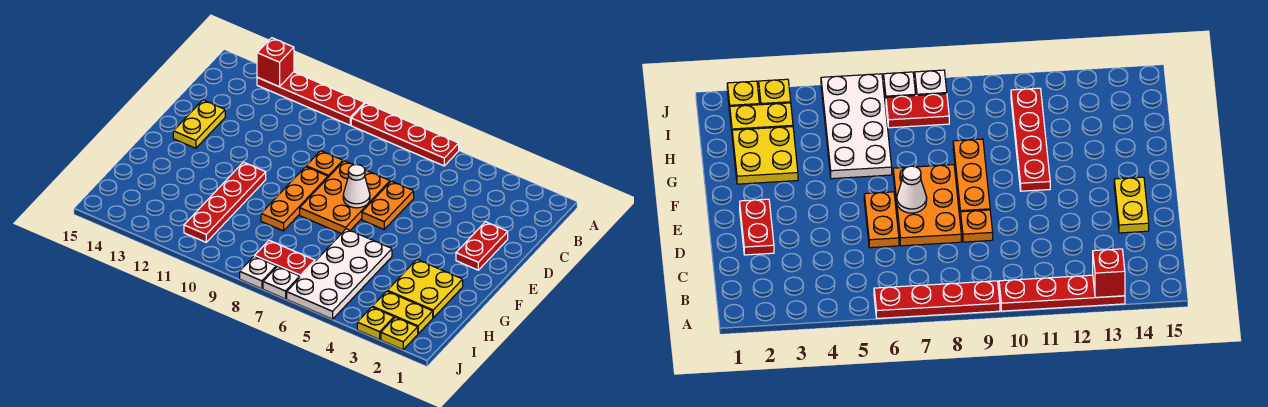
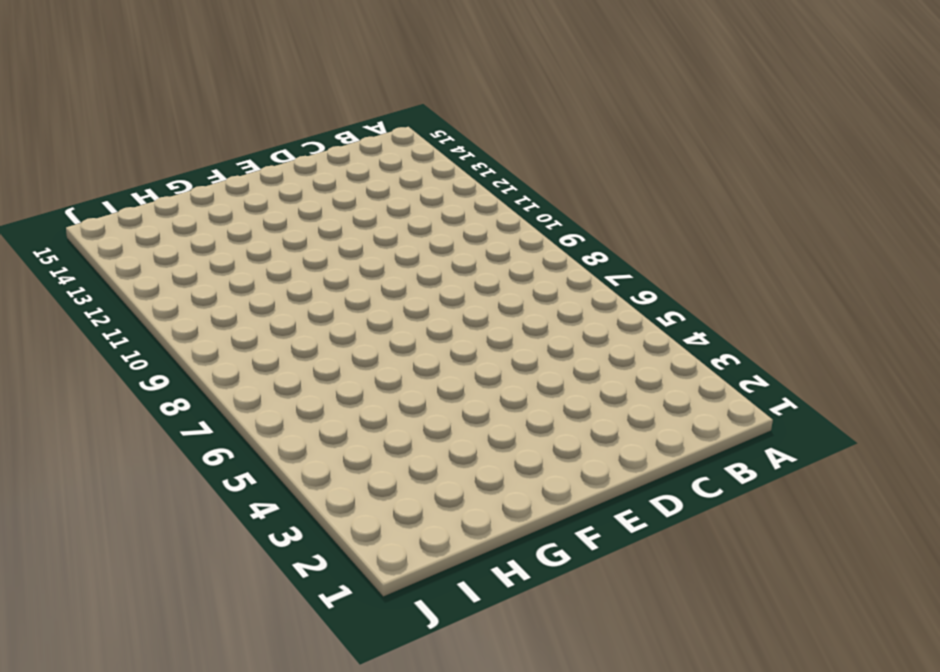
none -> red 1x4 plate [351,103,459,166]
none -> red 1x4 plate [257,72,365,125]
none -> red 1x2 plate [456,222,508,270]

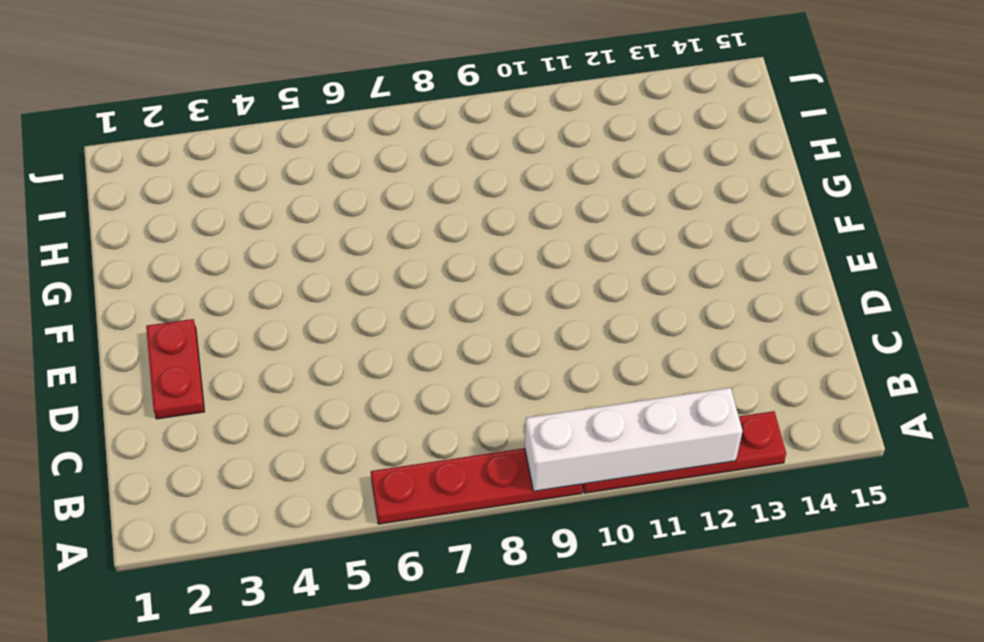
white 1x4 brick [525,388,743,491] -> none
none -> orange 1x2 plate [362,181,414,229]
none -> orange 2x3 plate [300,161,390,234]
none -> orange 1x1 plate [306,151,343,177]

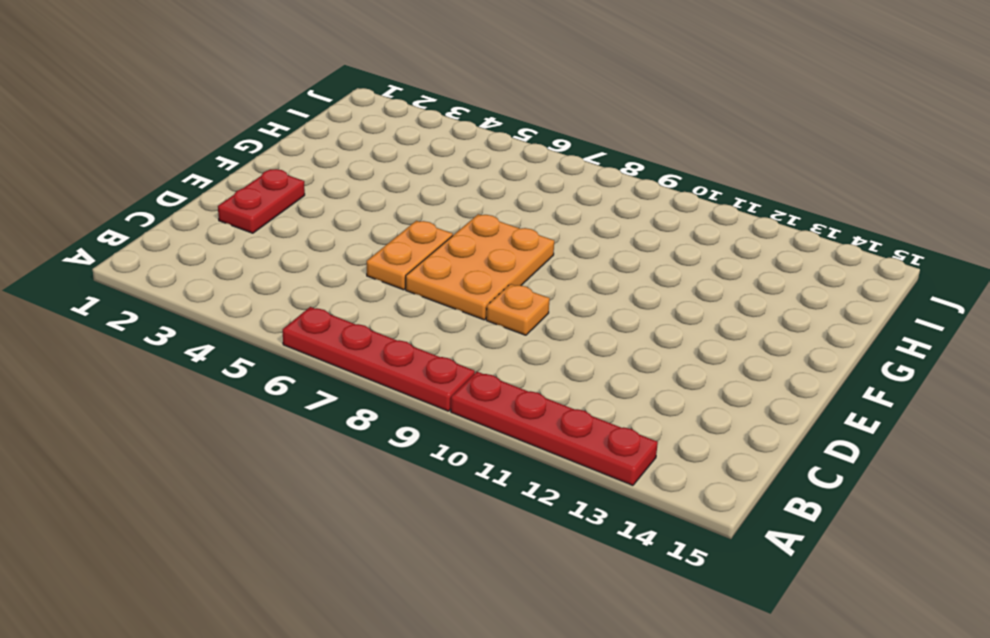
none -> yellow 1x2 plate [173,100,225,148]
none -> orange 1x3 plate [261,167,328,231]
none -> red 1x4 plate [184,162,266,242]

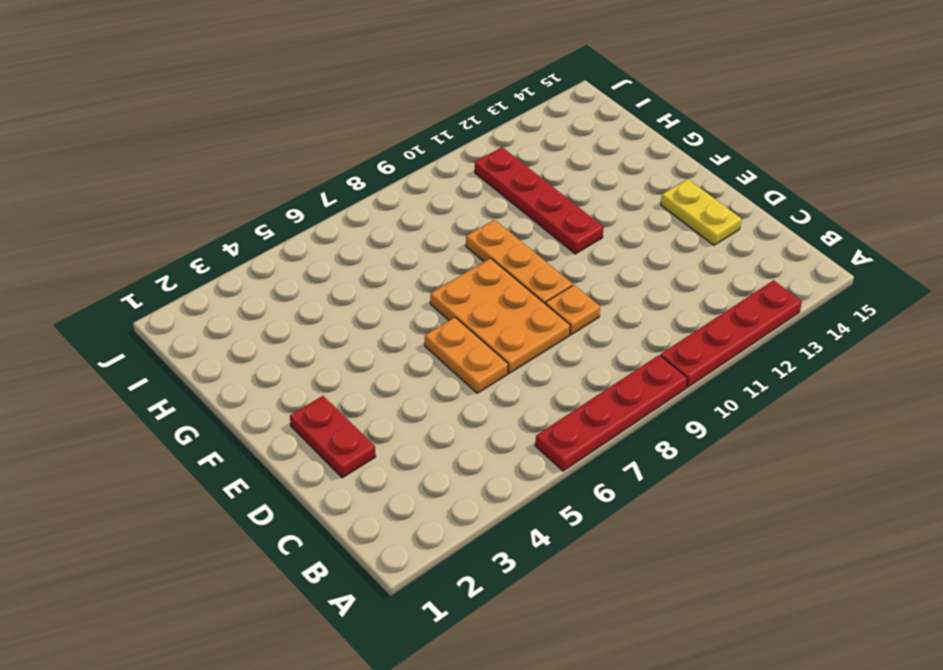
none -> yellow 2x2 plate [387,260,463,318]
none -> white 2x4 plate [287,229,392,319]
none -> yellow 1x2 plate [372,291,433,334]

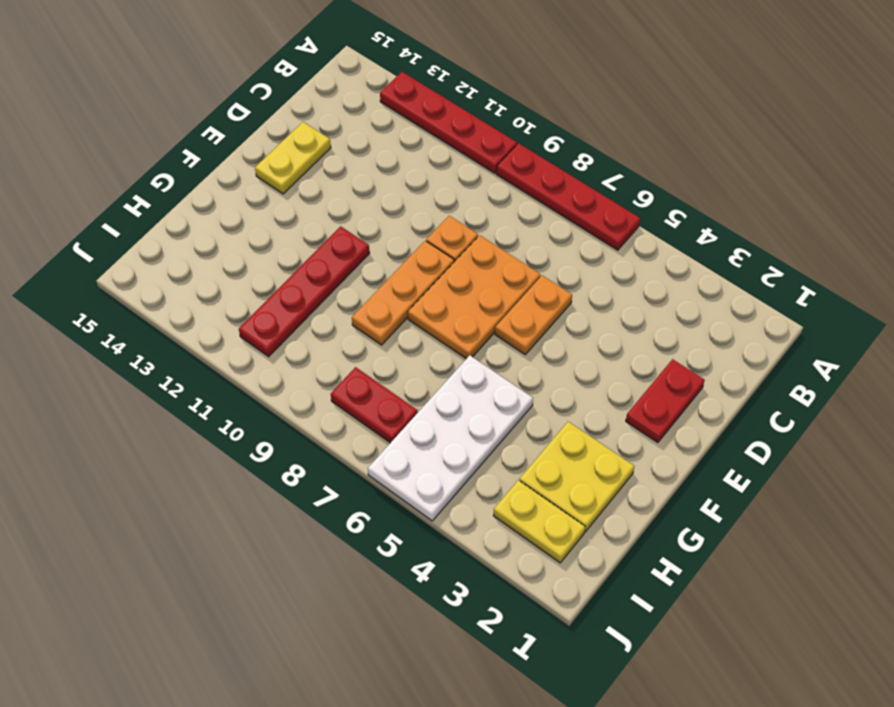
none -> yellow 1x1 plate [381,317,418,350]
none -> yellow 1x1 plate [357,307,394,340]
none -> white 1x1 plate [263,266,300,299]

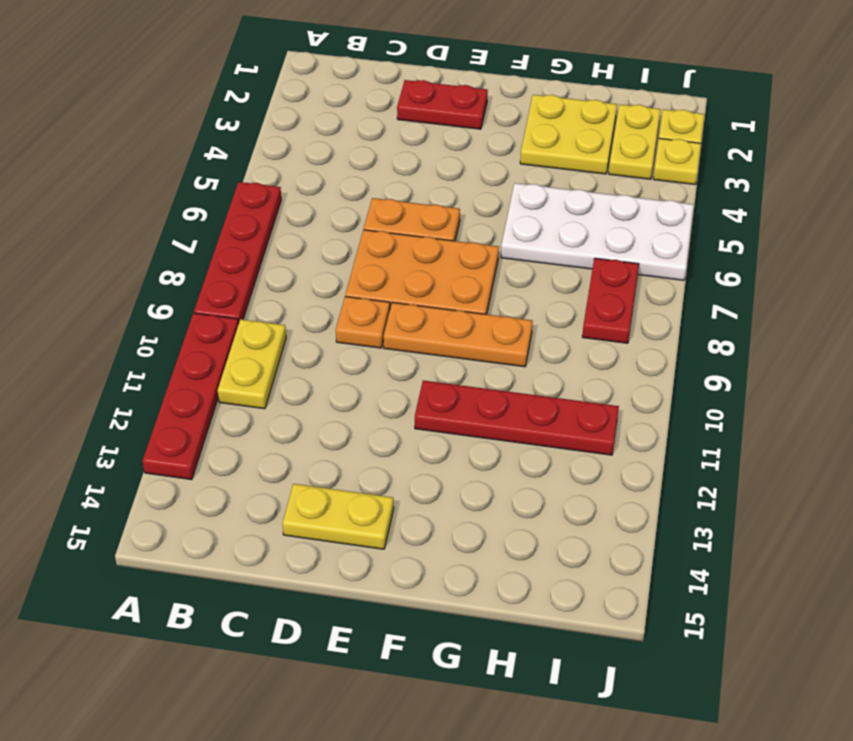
yellow 1x2 plate [218,319,286,409] -> none
none -> white 1x1 plate [263,266,300,299]
none -> white 1x1 plate [240,256,276,289]
none -> red 1x1 brick [257,38,294,87]

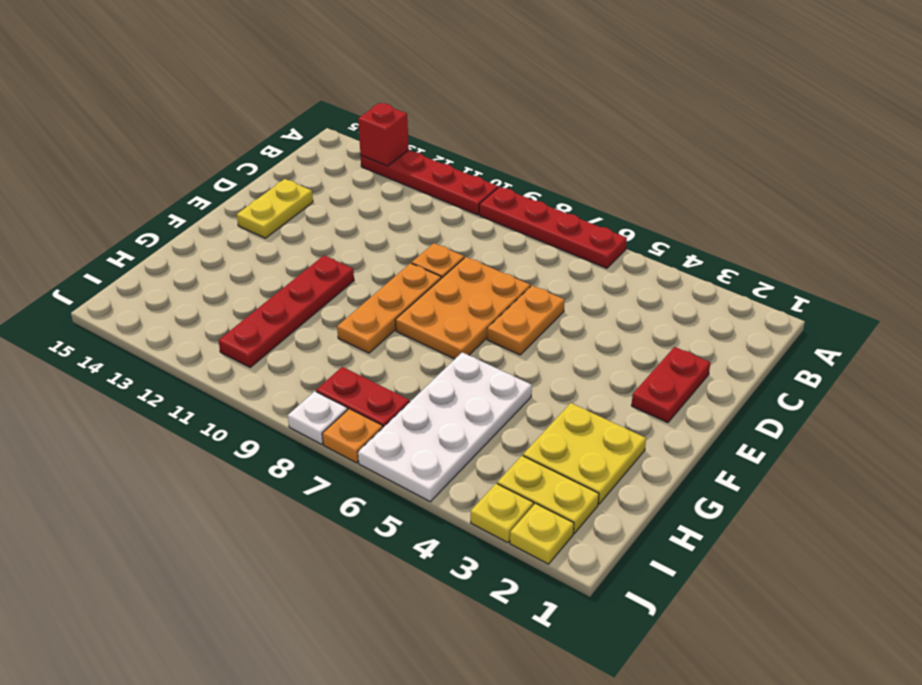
orange 1x1 plate [322,409,383,463] -> white 1x1 plate [263,266,300,299]
none -> white 1x1 cone [343,164,370,208]

